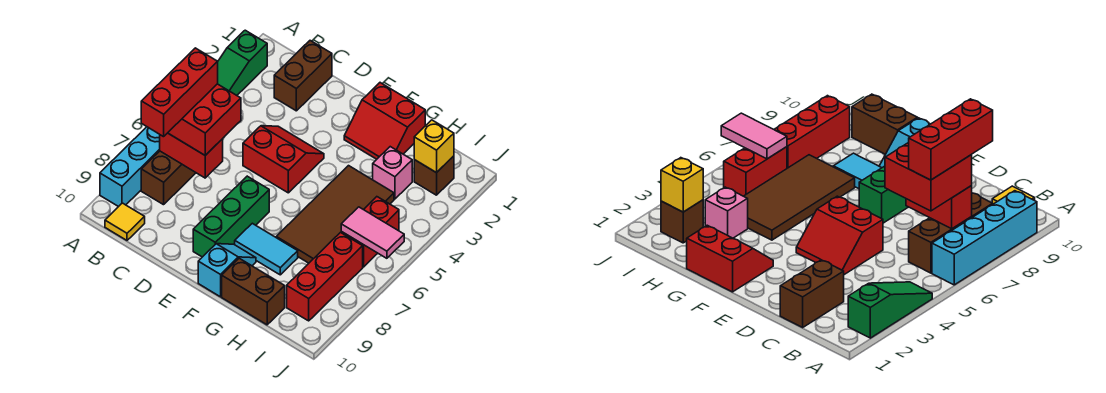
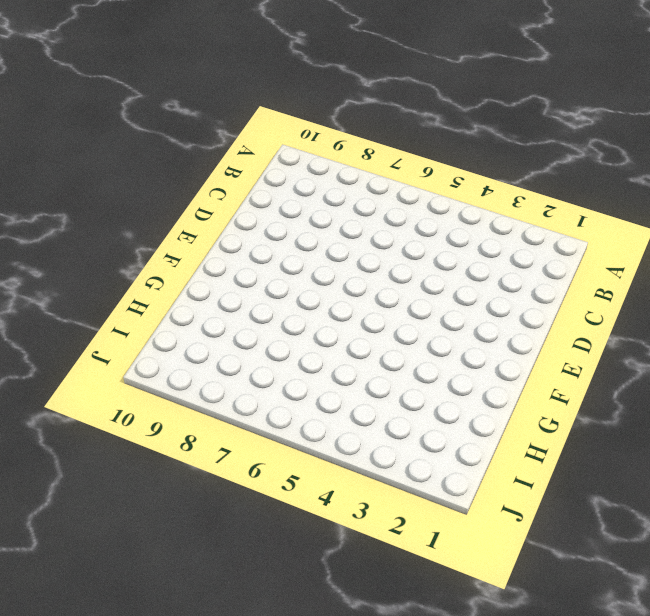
none -> green 1x3 slope [218,30,267,95]
none -> cyan 1x4 brick [100,127,160,207]
none -> brown 1x3 brick [141,151,196,205]

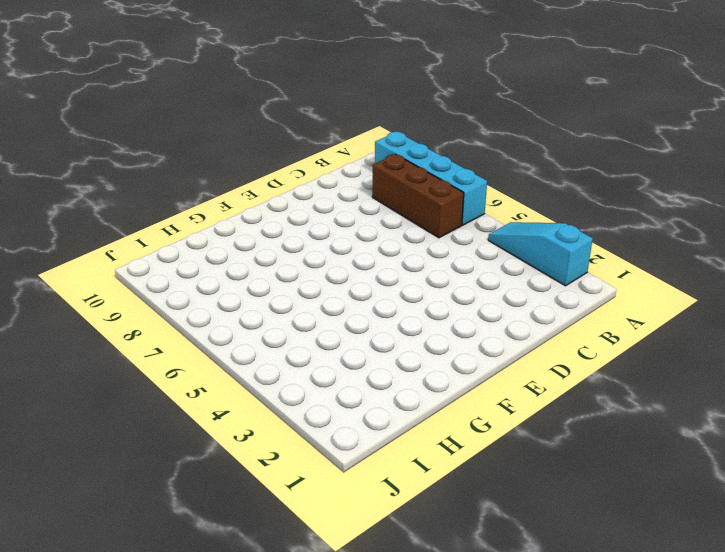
cyan 1x3 slope [488,222,593,286] -> green 1x3 slope [218,30,267,95]
none -> yellow 1x1 tile [105,203,145,240]
none -> brown 1x2 brick [274,41,332,111]
none -> red 2x2 slope [243,126,324,193]

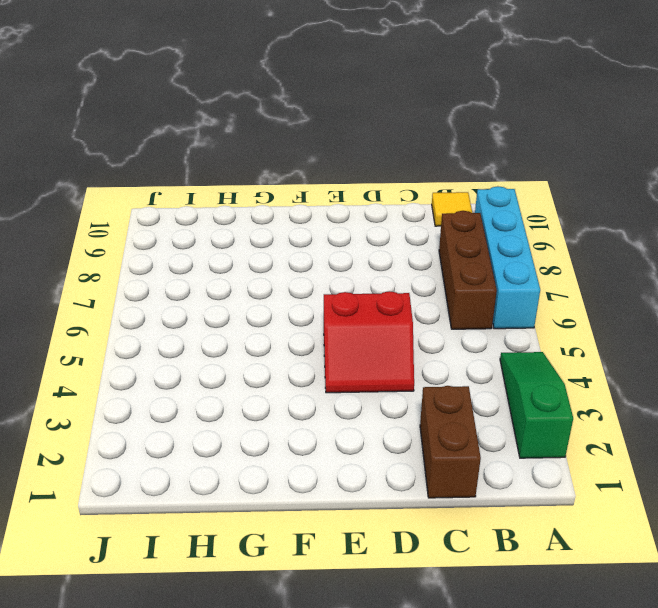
none -> green 1x3 brick [193,176,269,257]
none -> red 2x2 slope [344,83,425,159]
none -> cyan 1x2 tile [235,223,298,275]

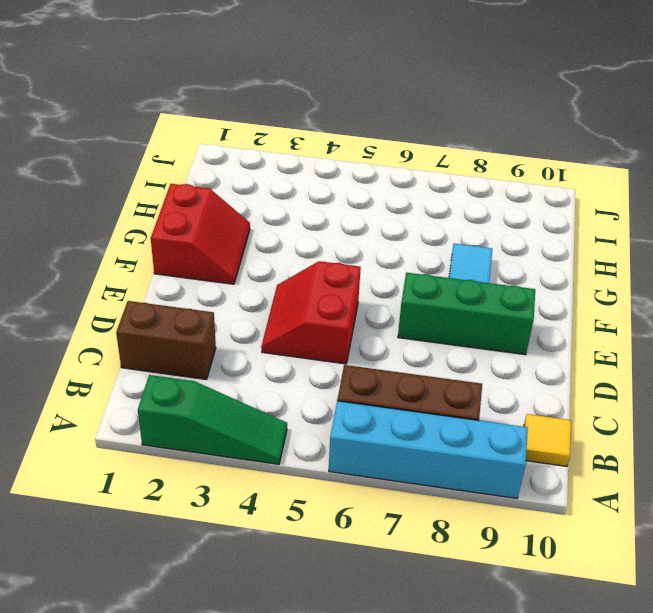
none -> cyan 1x2 slope [198,244,256,297]
none -> brown 2x4 tile [276,166,394,263]
none -> brown 1x2 brick [222,258,285,325]

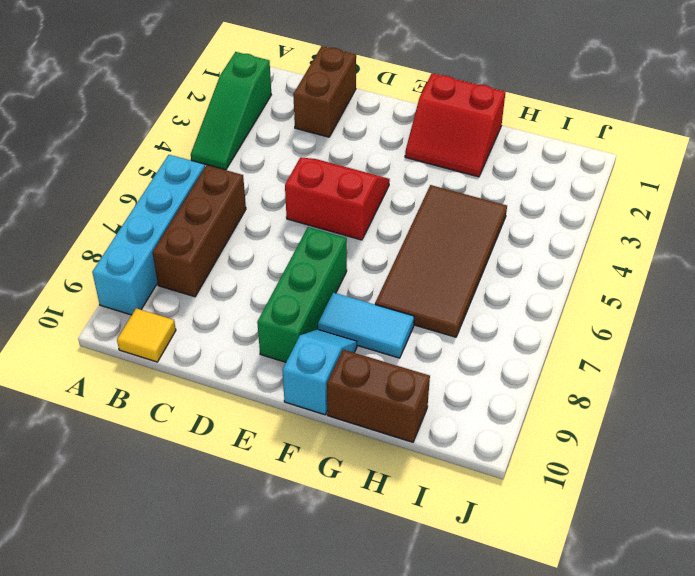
none -> pink 1x1 brick [373,147,412,199]
none -> brown 1x1 brick [414,156,454,195]
none -> red 1x2 brick [341,197,399,267]

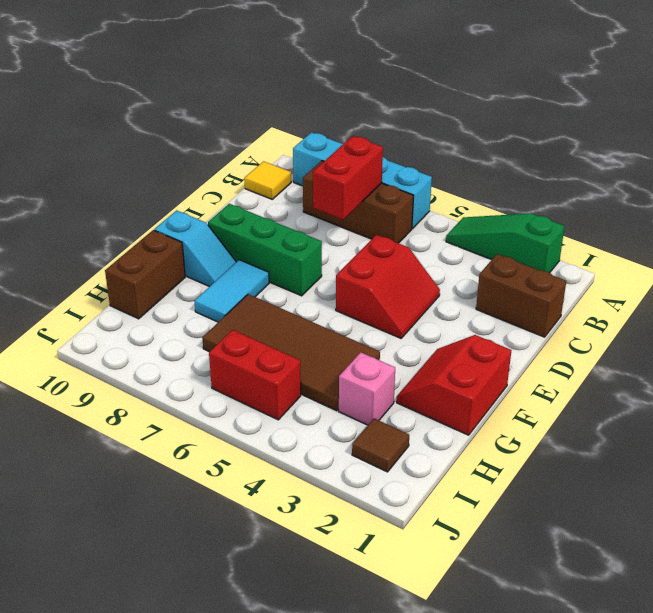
brown 1x1 tile [352,418,409,472] -> brown 1x1 brick [414,156,454,195]
none -> red 1x3 brick [287,233,363,321]
none -> yellow 1x1 brick [414,120,454,173]
none -> pink 1x2 tile [341,207,404,258]

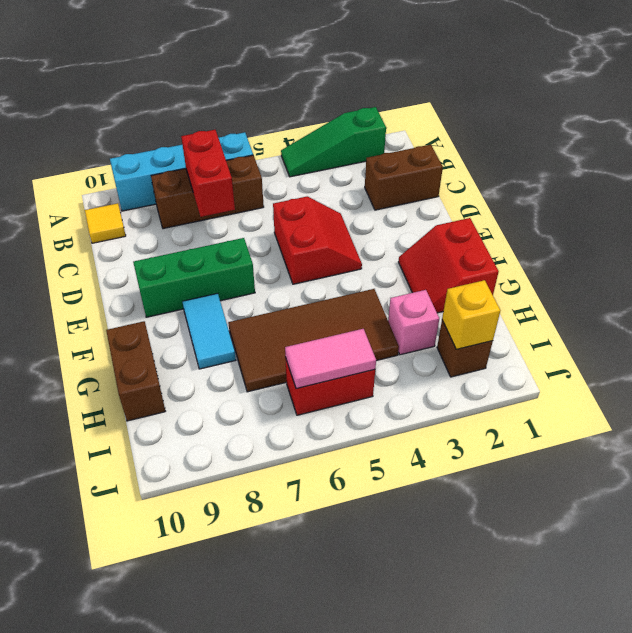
pink 1x2 tile [285,329,376,389] -> pink 1x2 tile turned to [341,207,404,258]
none -> cyan 1x2 slope [198,244,256,297]
none -> red 1x3 brick [287,233,363,321]
none -> red 2x2 brick [168,84,241,155]

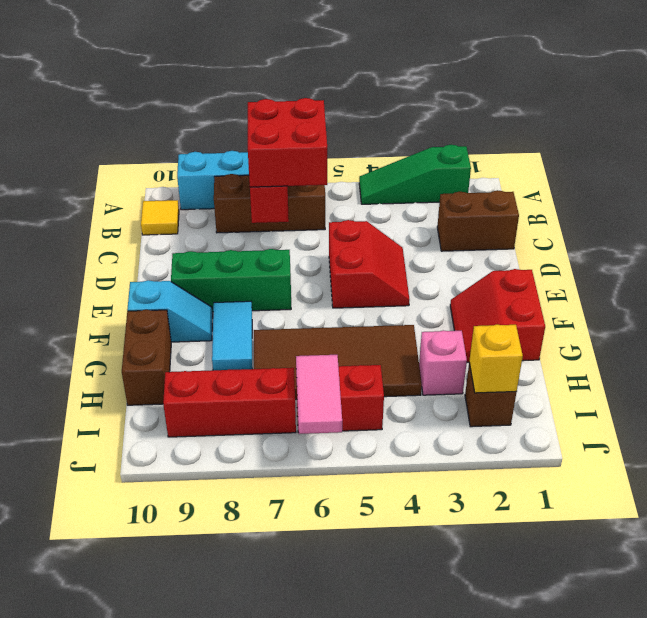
none -> red 1x3 brick [141,48,218,137]

